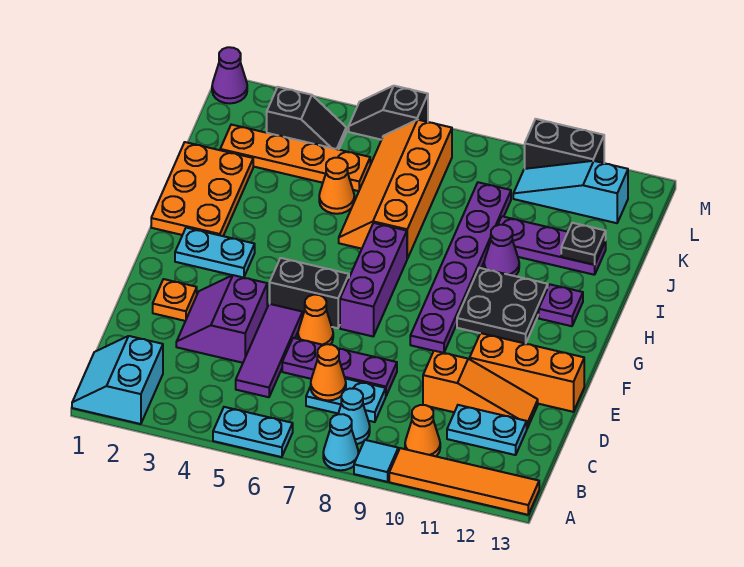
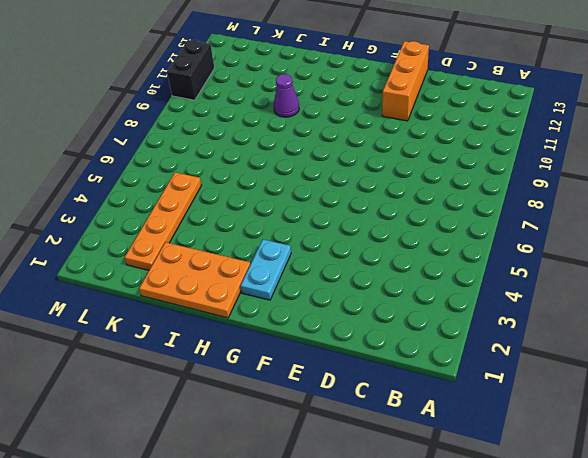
none -> cyan 2x2 slope [72,336,163,424]
none -> cyan 1x2 plate [213,407,293,457]
none -> cyan 1x1 cone [323,414,359,470]
none -> cyan 1x1 tile [354,440,398,482]

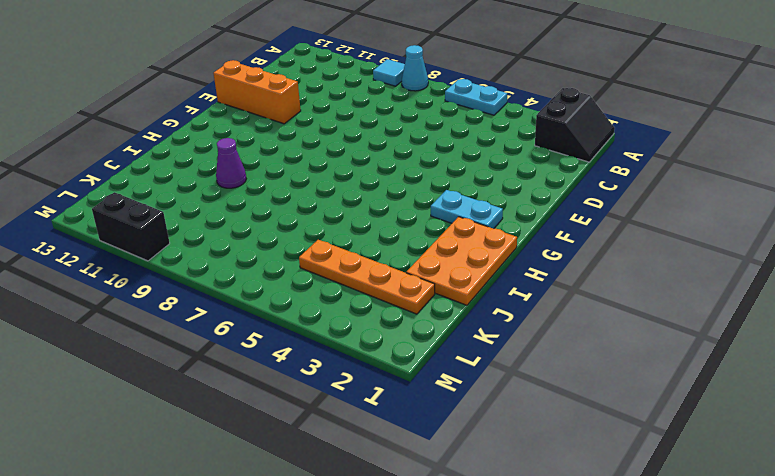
black 2x2 slope [535,88,615,162] -> cyan 2x2 slope [72,336,163,424]
none -> orange 1x4 tile [389,448,539,515]
none -> cyan 1x1 cone [338,389,370,444]
none -> orange 1x1 cone [405,405,440,456]
none -> purple 1x3 tile [236,304,303,397]

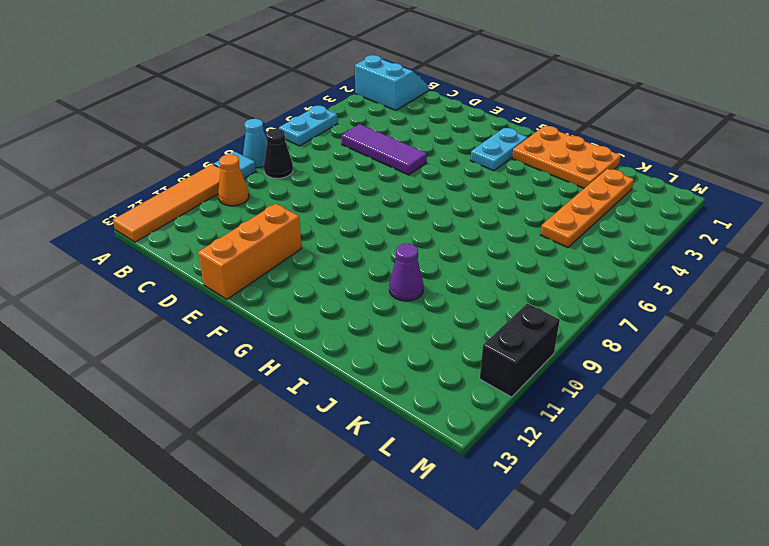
black 1x1 cone [264,129,293,178] -> cyan 1x1 cone [338,389,370,444]
none -> cyan 1x2 plate [306,378,386,422]
none -> cyan 1x2 plate [447,405,527,455]
none -> purple 2x2 slope [176,275,267,363]
none -> purple 1x3 plate [282,338,397,396]

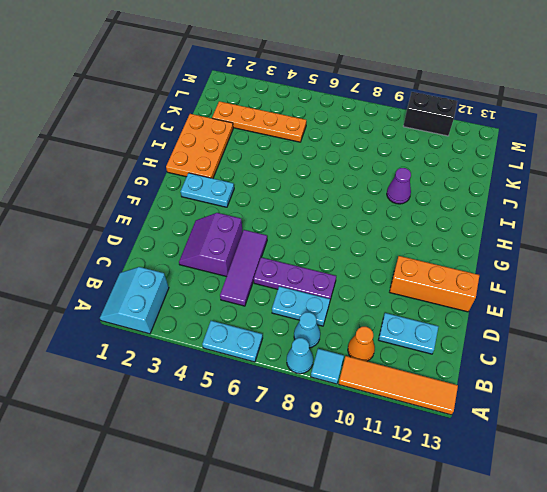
none -> orange 1x3 slope [423,351,538,428]
none -> orange 1x1 plate [153,279,197,321]
none -> orange 1x1 cone [298,295,333,345]
none -> black 1x2 brick [270,258,349,328]

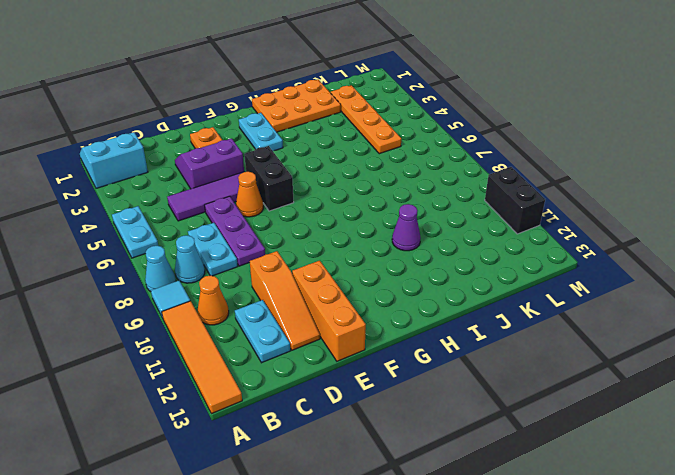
none -> purple 1x3 brick [340,223,407,336]
none -> purple 1x6 plate [410,182,511,353]
none -> black 2x2 plate [457,268,548,344]
none -> purple 1x1 plate [539,284,583,326]

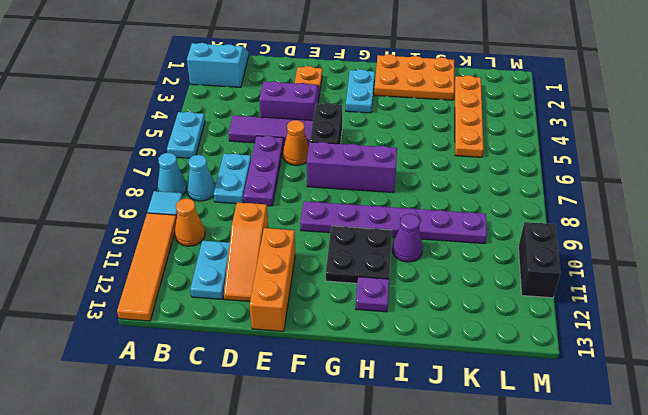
none -> orange 2x4 slope [339,120,452,259]
none -> orange 1x1 cone [319,158,354,214]
none -> purple 1x3 plate [498,216,606,275]
none -> black 1x2 slope [267,87,346,150]

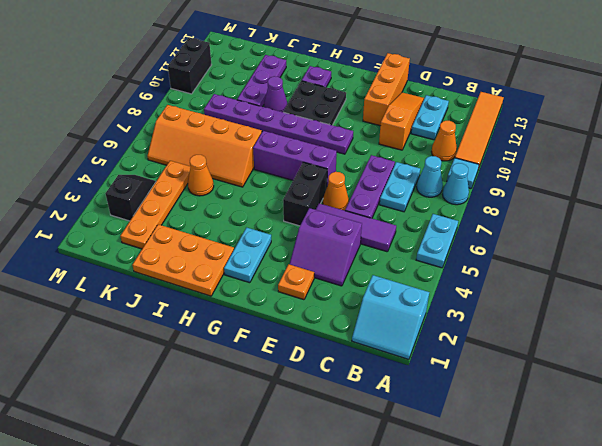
none -> cyan 1x3 slope [513,161,628,223]
none -> purple 1x1 cone [212,47,247,103]
none -> black 1x2 slope [349,86,428,140]
none -> orange 1x1 cone [311,344,346,400]

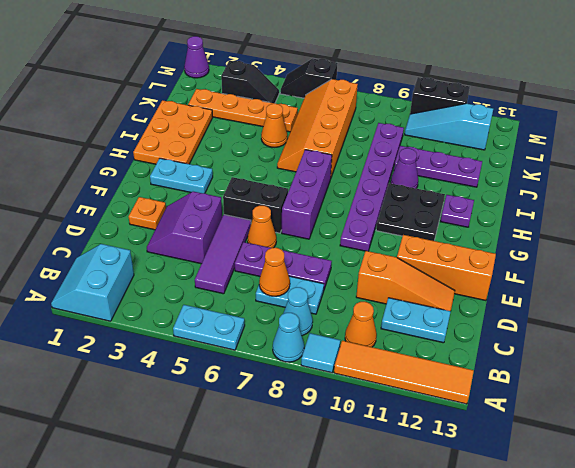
none -> black 1x1 plate [561,223,606,265]

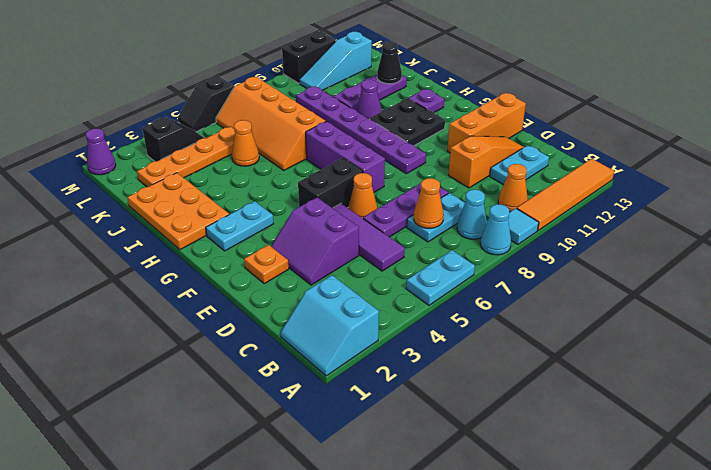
black 1x1 cone [377,41,402,84] -> black 1x1 plate [561,223,606,265]

